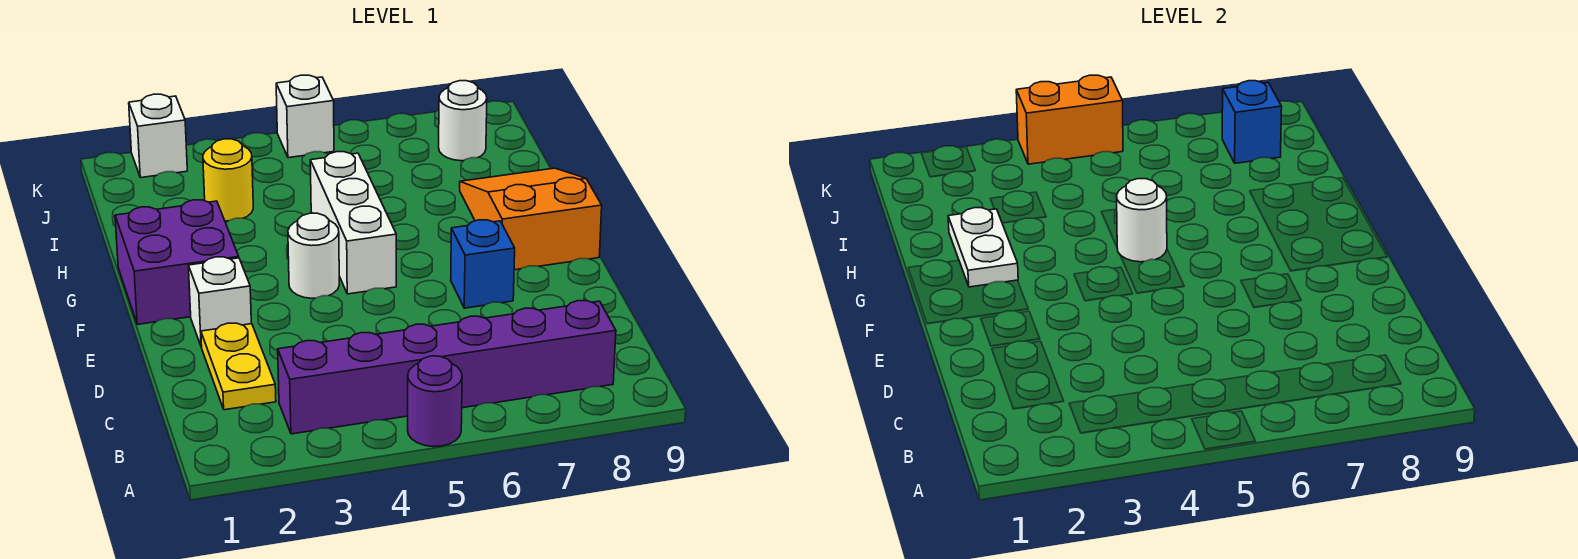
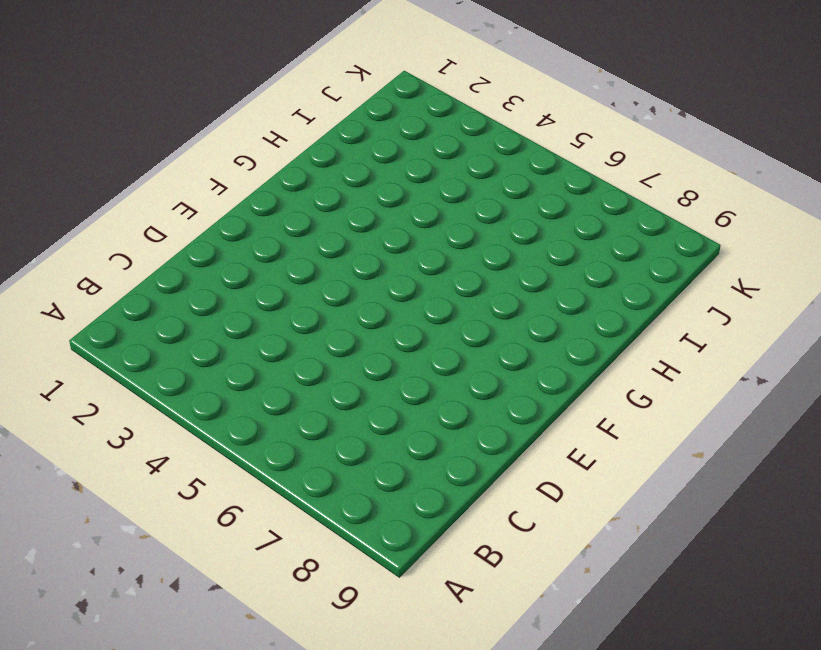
none -> purple 1x1 round brick [408,356,462,447]
none -> purple 1x6 brick [278,301,616,434]
none -> yellow 1x2 plate [201,323,276,410]

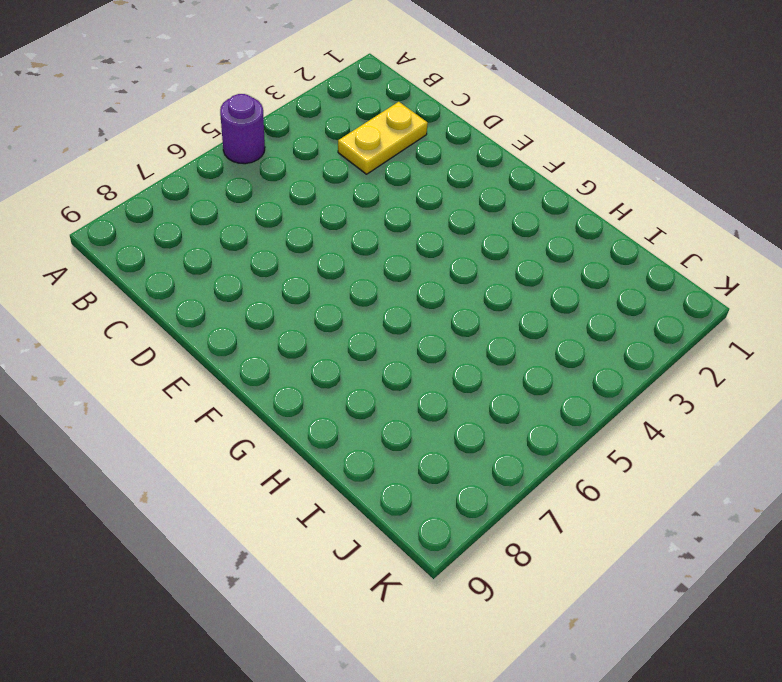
yellow 1x2 plate [338,102,428,174] -> yellow 1x2 plate turned to [201,323,276,410]
none -> purple 1x6 brick [278,301,616,434]
none -> white 1x1 brick [188,257,251,347]
none -> blue 1x1 brick [451,220,515,308]

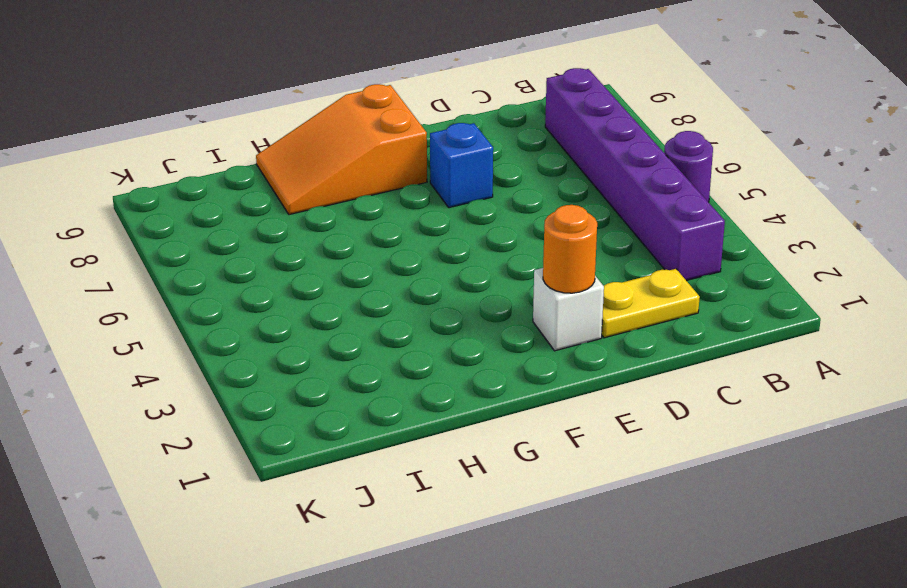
orange 1x1 round brick [543,205,597,293] -> none
none -> purple 2x2 brick [115,200,239,324]
none -> white 1x1 round brick [288,213,339,298]
none -> white 1x3 brick [310,152,396,294]

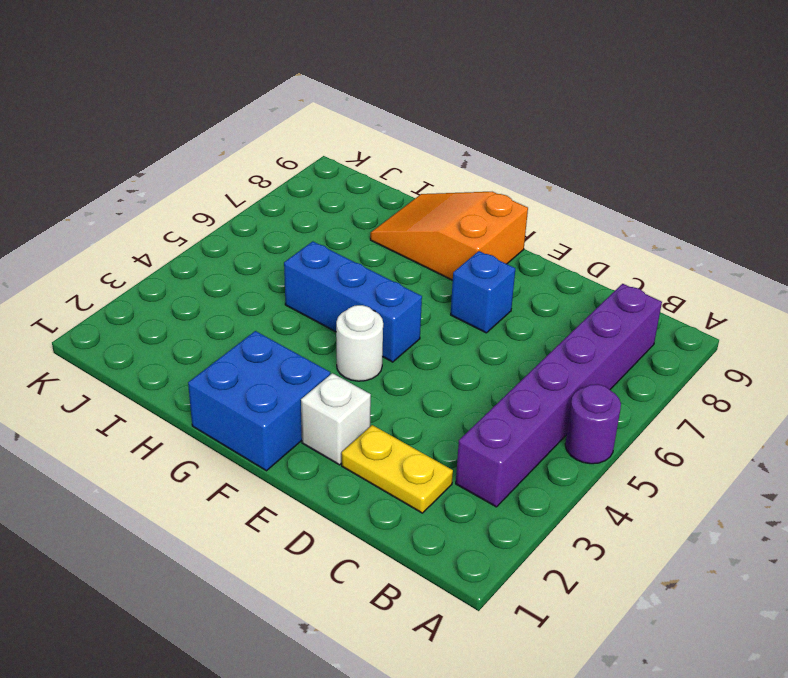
blue 2x2 brick [188,331,330,471] -> purple 2x2 brick [115,200,239,324]
blue 1x3 brick [284,241,422,362] -> white 1x3 brick [310,152,396,294]
none -> yellow 1x1 round brick [203,139,253,221]
none -> white 1x1 round brick [439,81,487,161]
none -> white 1x1 brick [129,94,187,178]

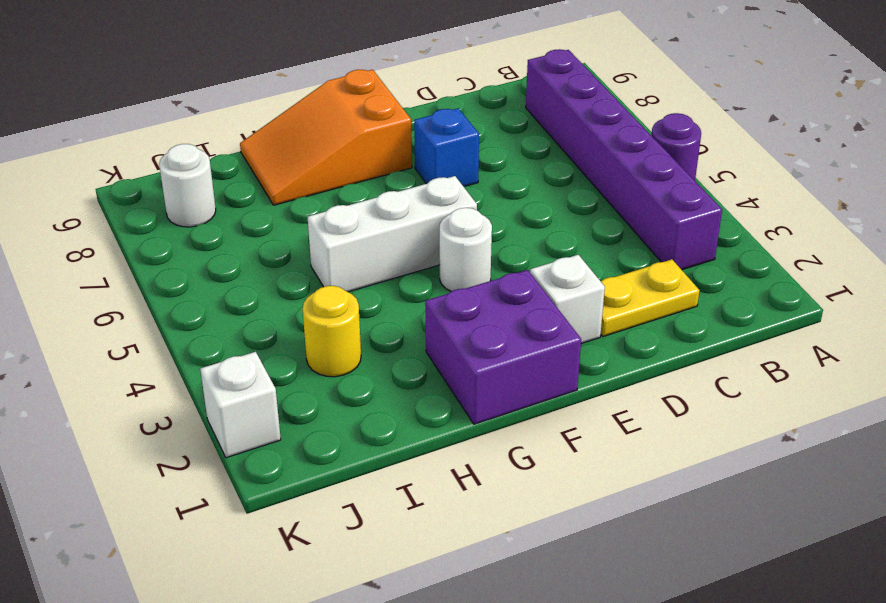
none -> white 1x1 brick [276,75,334,158]
none -> white 1x2 plate [948,208,1018,287]
none -> white 1x1 round brick [1117,179,1167,262]

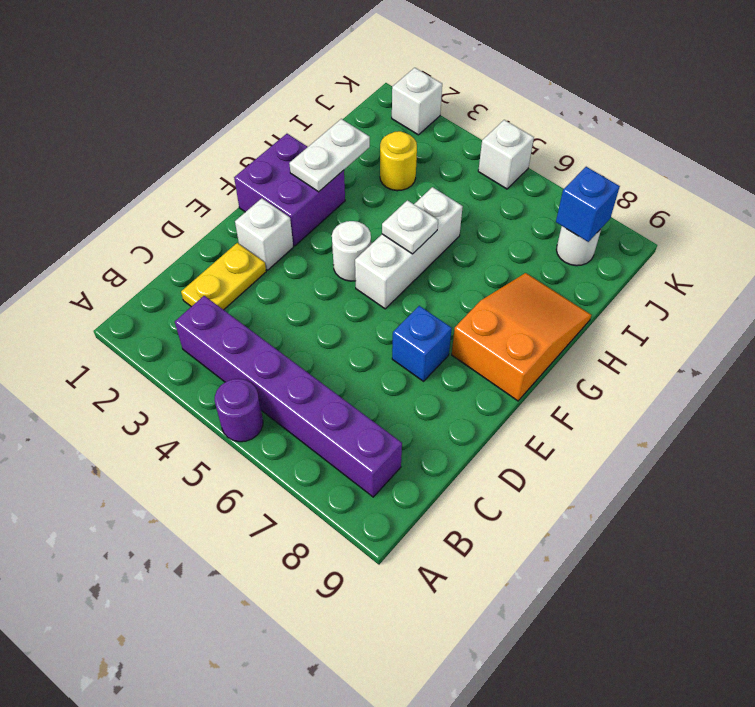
white 1x1 plate [382,200,438,254] -> white 1x1 round brick [1117,179,1167,262]
none -> orange 1x2 brick [1016,75,1123,164]

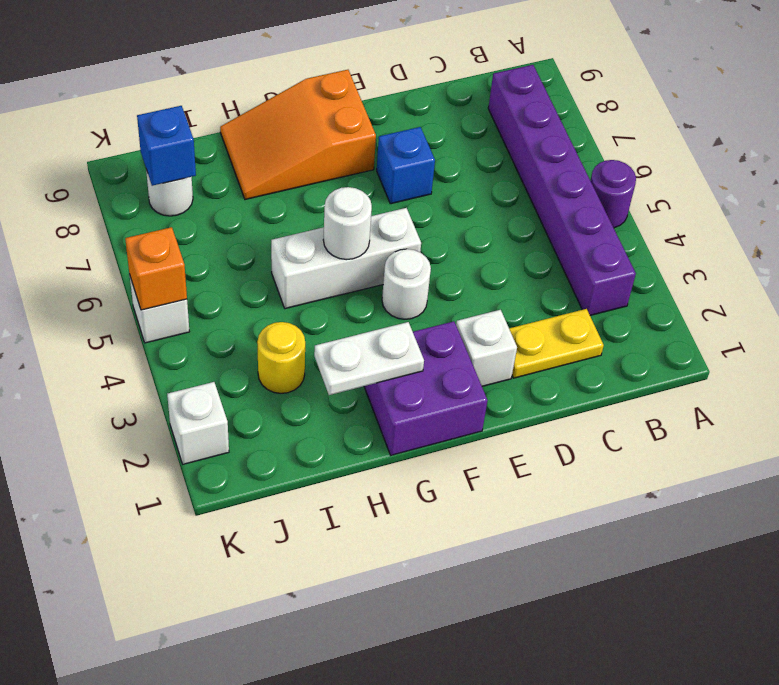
orange 1x1 brick [125,227,187,310] -> orange 1x2 brick [1016,75,1123,164]

